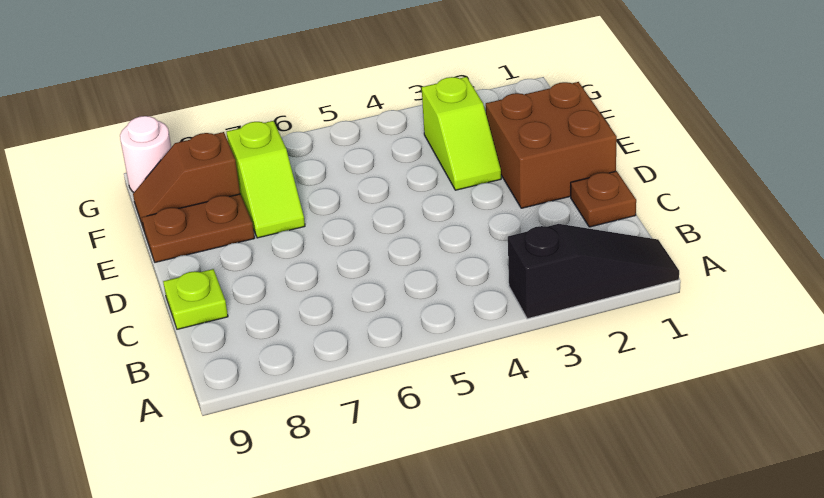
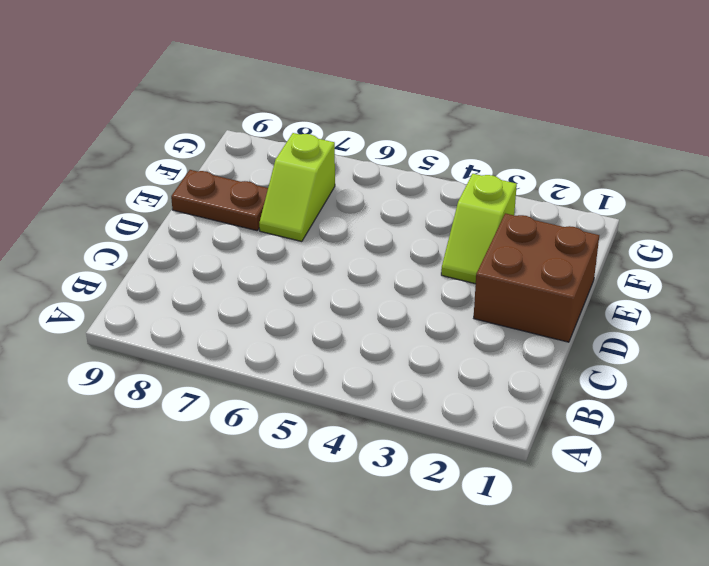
none -> black 1x3 slope [508,224,679,319]
none -> brown 1x1 plate [571,171,636,227]

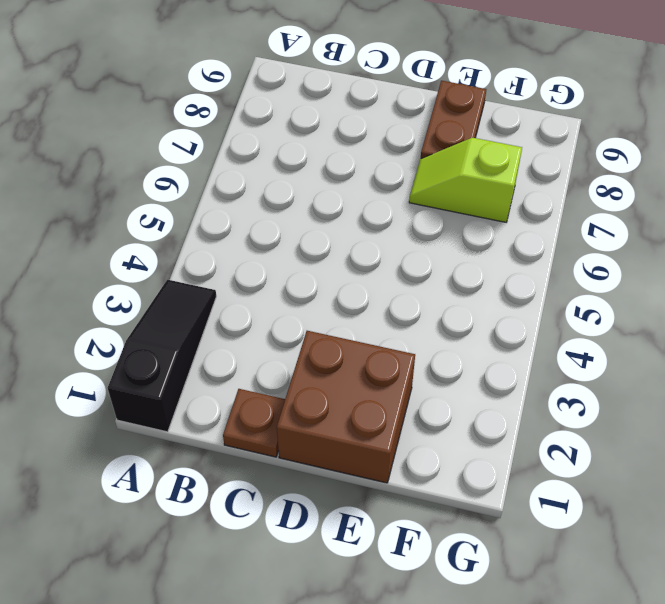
black 1x3 slope [108,280,216,432] -> black 1x3 slope turned to [508,224,679,319]
none -> lime 1x1 plate [163,269,228,329]
none -> lime 1x2 slope [422,77,501,190]

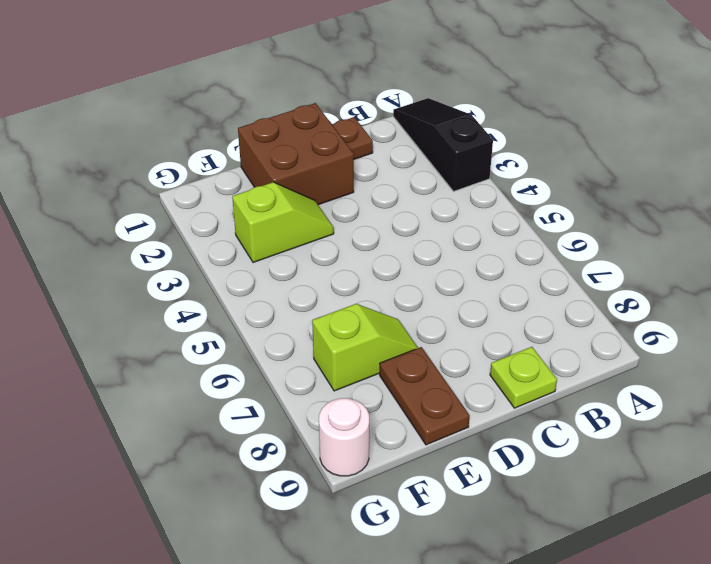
none -> brown 1x2 slope [133,132,240,229]

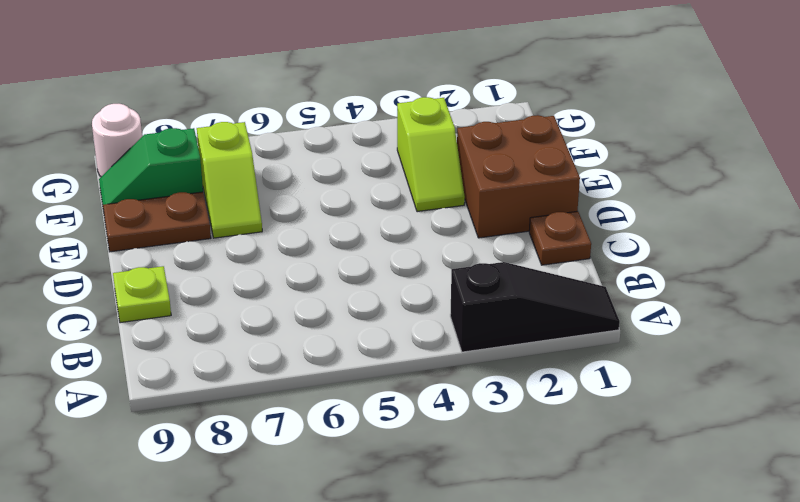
green 1x2 slope [99,128,203,211] -> brown 1x2 slope [133,132,240,229]

